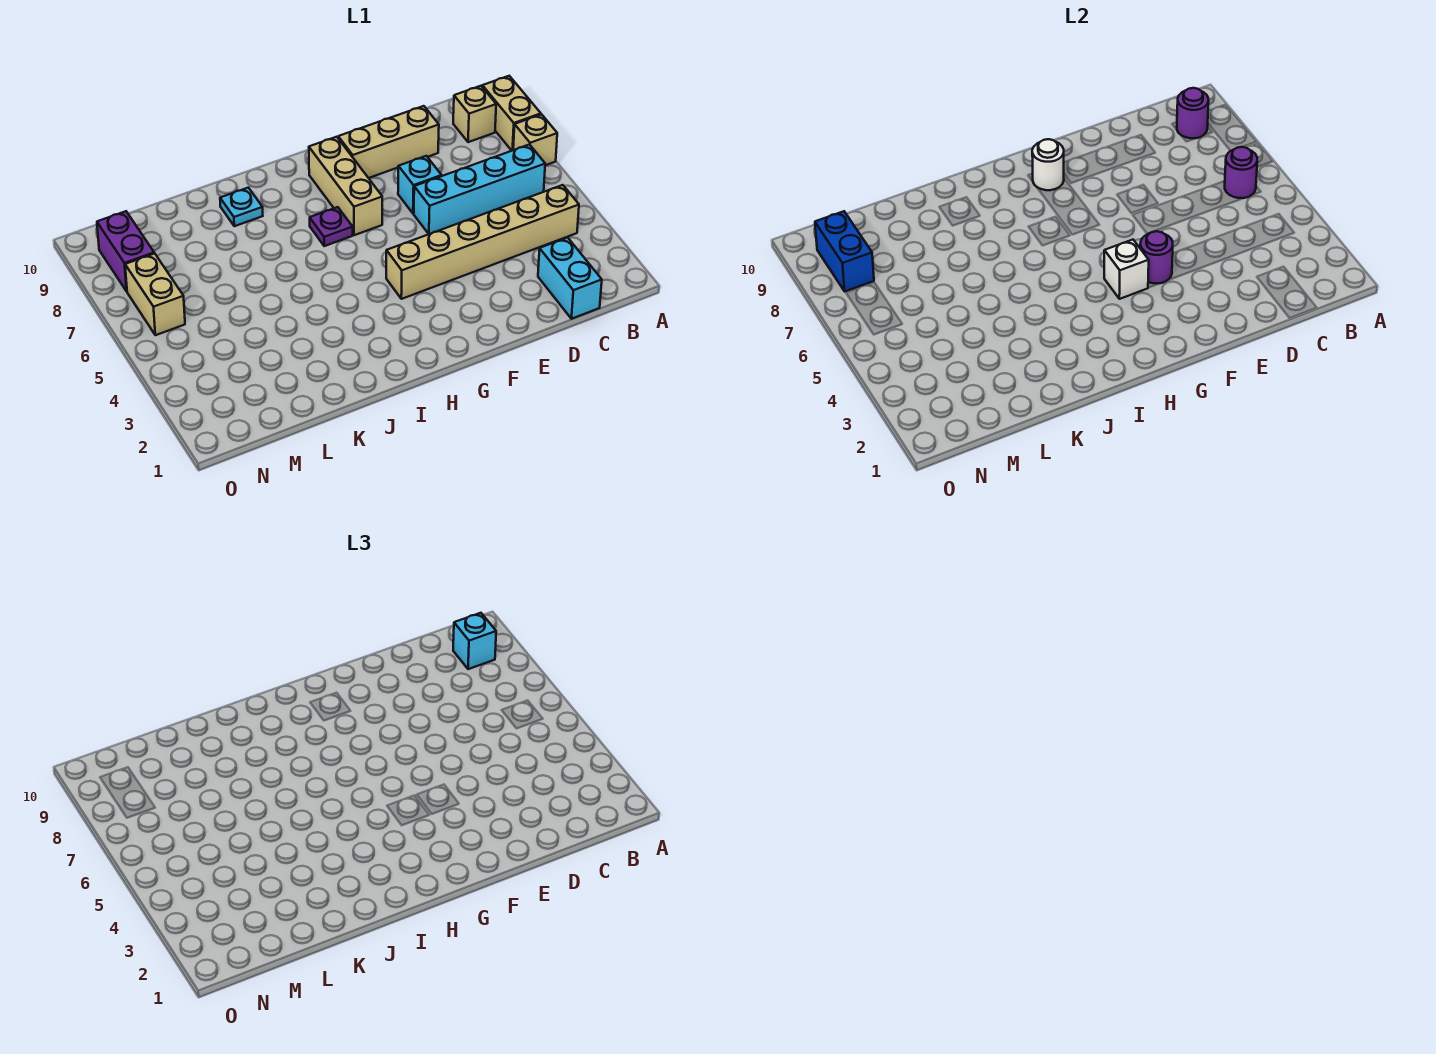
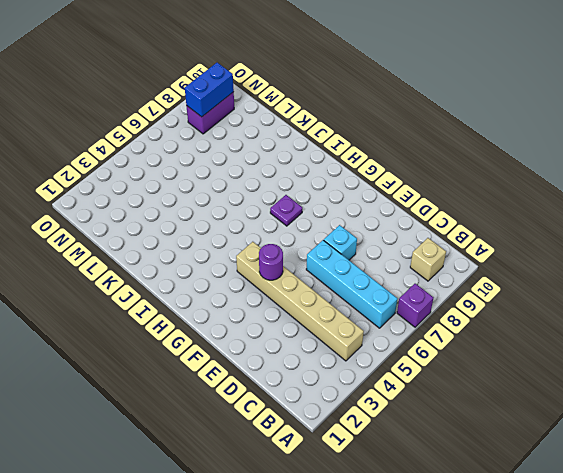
purple 1x1 brick [397,284,434,327] -> tan 1x1 brick [513,114,557,165]
none -> tan 1x2 brick [482,76,541,151]
none -> cyan 1x2 brick [538,238,602,319]
none -> tan 1x3 brick [338,106,439,178]

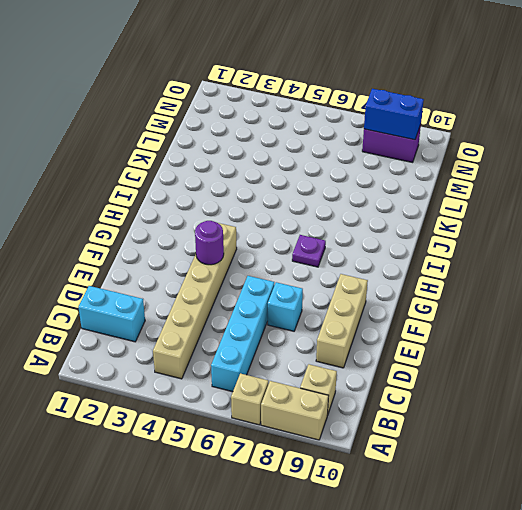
none -> tan 1x3 brick [309,137,382,235]
none -> cyan 1x1 plate [220,188,263,226]
none -> tan 1x2 brick [125,253,185,335]

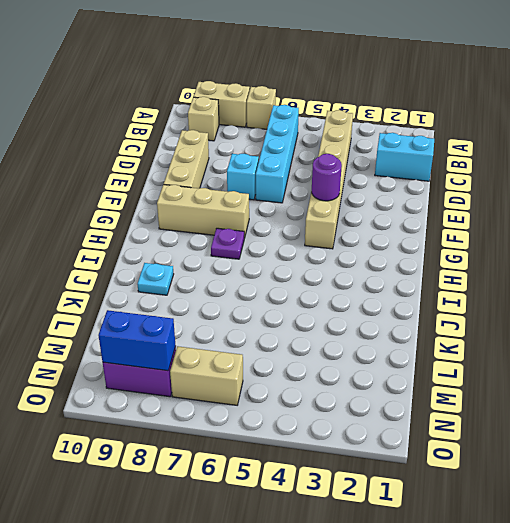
none -> purple 1x1 round brick [1225,147,1257,198]
none -> purple 1x1 round brick [1177,88,1209,138]
none -> white 1x1 brick [1104,240,1149,299]

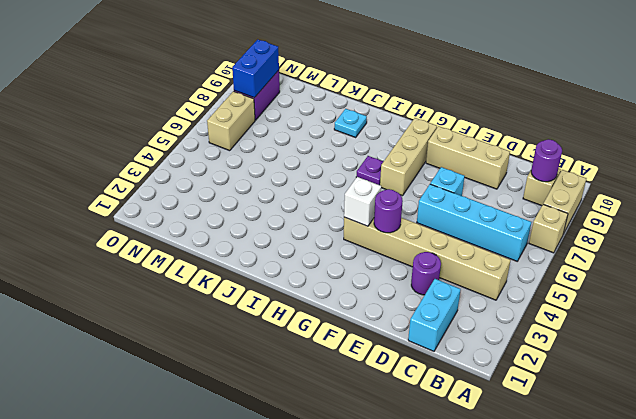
purple 1x1 round brick [411,252,441,295] -> purple 1x1 round brick moved to [1225,147,1257,198]
none -> white 1x1 round brick [1032,139,1064,190]
none -> cyan 1x1 brick [453,613,496,669]

